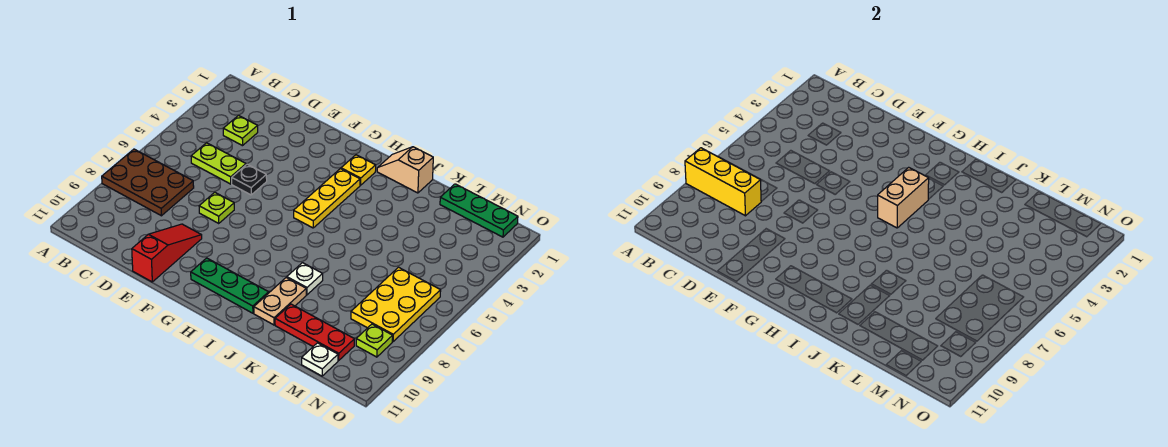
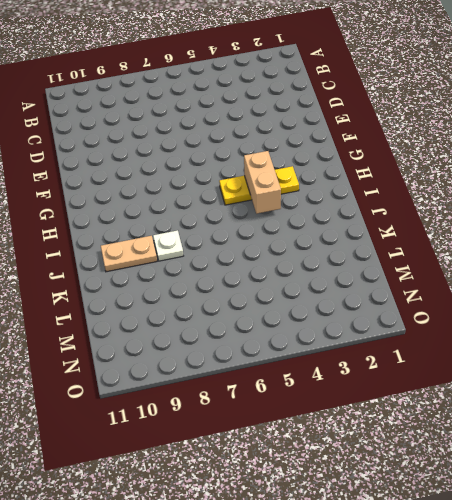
tan 1x2 brick [244,151,281,214] -> tan 1x2 brick turned to [878,167,929,228]
none -> brown 2x3 plate [102,149,194,216]
none -> lime 1x1 plate [223,116,258,146]
none -> lime 1x2 plate [191,143,246,184]

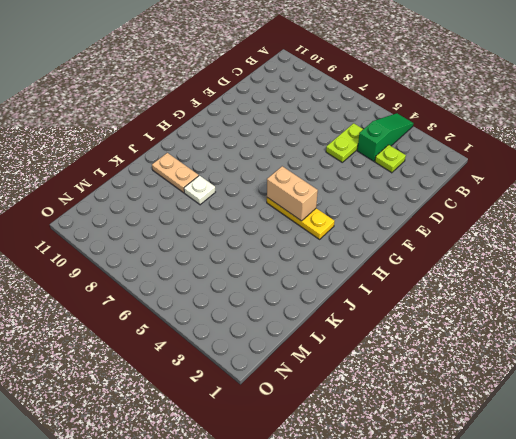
green 1x3 slope [357,113,414,161] -> none
none -> brown 2x3 plate [102,149,194,216]
none -> black 1x1 plate [232,164,267,195]
none -> lime 1x1 plate [199,192,234,224]

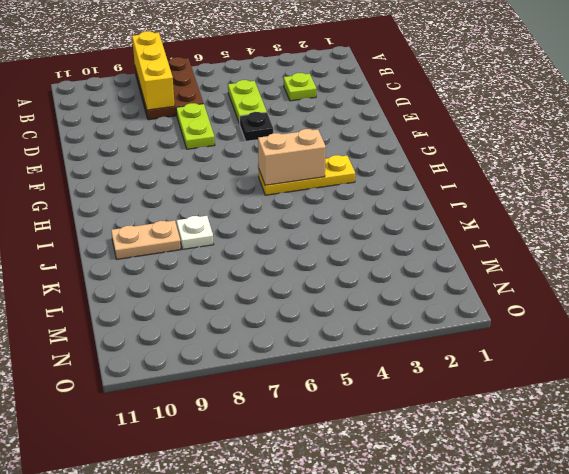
lime 1x2 plate [176,103,215,149] -> lime 1x1 plate [199,192,234,224]
none -> red 1x3 slope [132,224,202,282]
none -> green 1x3 plate [191,258,269,313]
none -> yellow 1x1 plate [341,155,376,185]

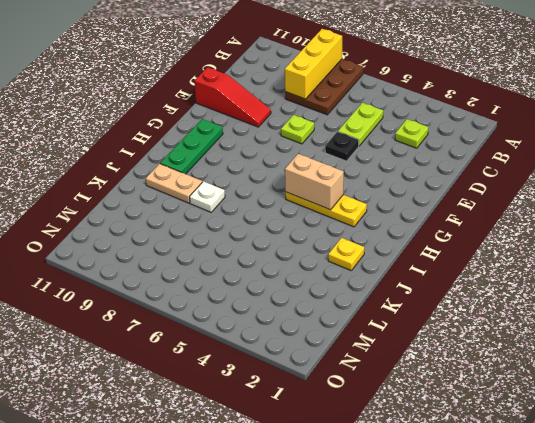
yellow 1x1 plate [328,238,364,270] -> yellow 1x1 plate moved to [341,155,376,185]
none -> tan 1x2 slope [377,147,433,193]
none -> red 1x3 plate [275,304,354,360]
none -> green 1x3 plate [440,184,518,237]

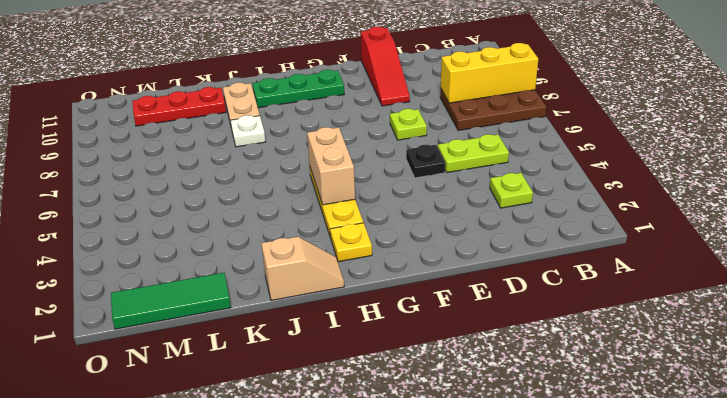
green 1x3 tile [111,273,231,329] -> green 1x3 plate [440,184,518,237]
none -> yellow 2x3 plate [351,267,441,341]
none -> white 1x1 plate [302,343,338,376]
none -> lime 1x1 plate [356,324,393,357]

